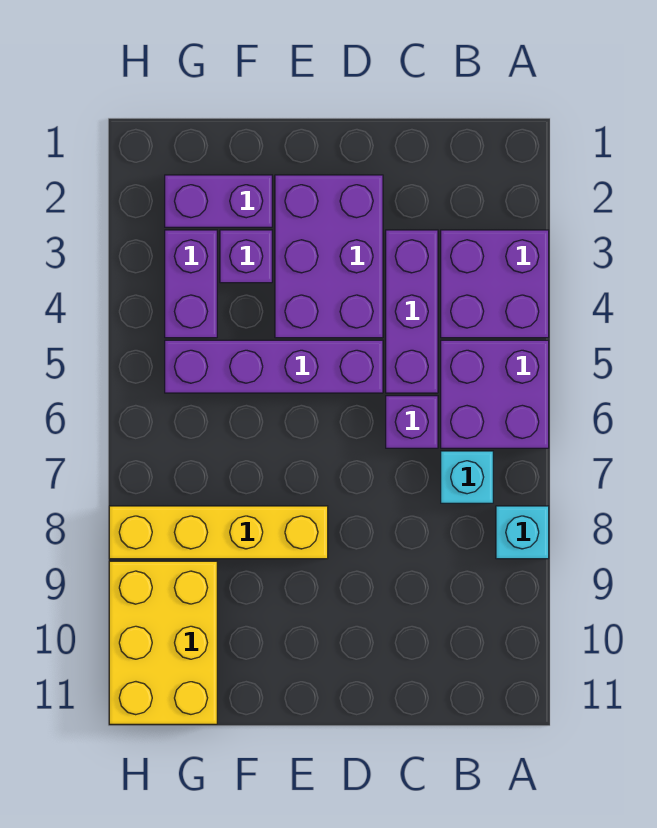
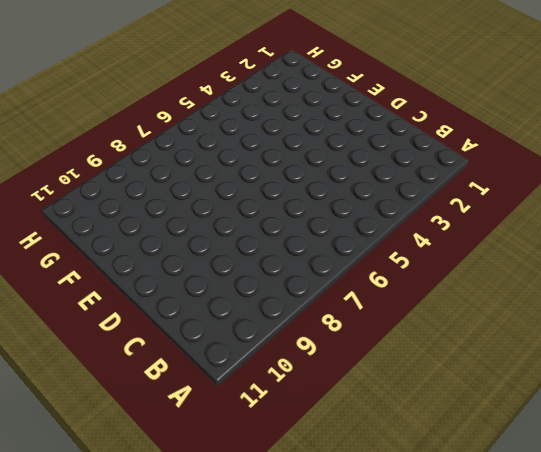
none -> purple 2x2 brick [441,230,549,338]
none -> purple 2x2 brick [441,340,549,448]
none -> cyan 1x1 brick [496,506,549,559]

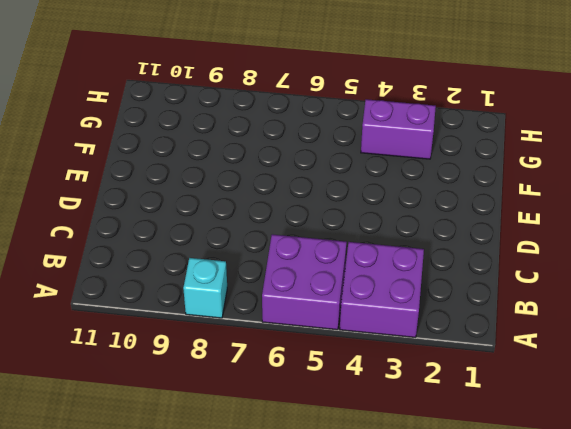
none -> cyan 1x1 brick [441,451,493,503]
none -> purple 1x3 brick [386,230,438,393]
none -> purple 1x1 brick [386,396,438,448]

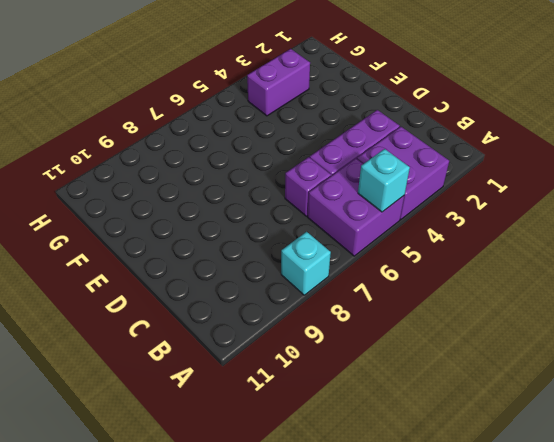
cyan 1x1 brick [358,149,410,212] -> cyan 1x1 brick moved to [441,451,493,503]
none -> purple 2x3 brick [275,175,383,338]
none -> purple 1x4 brick [165,340,383,393]
none -> yellow 1x4 brick [109,506,328,559]

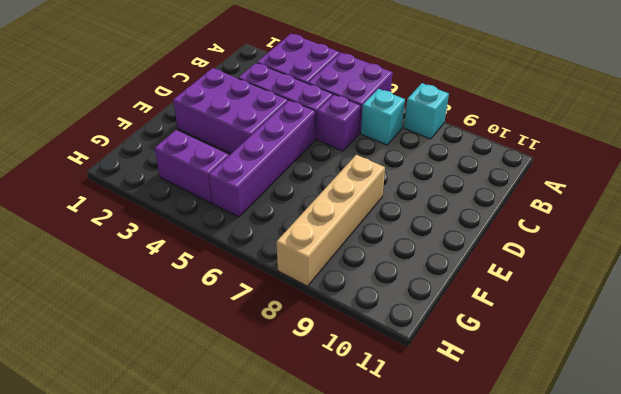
tan 1x4 brick [276,155,385,286] -> yellow 1x4 brick [109,506,328,559]
none -> purple 1x2 brick [165,175,272,227]
none -> purple 1x1 brick [220,230,272,283]
none -> yellow 2x3 brick [109,561,217,724]

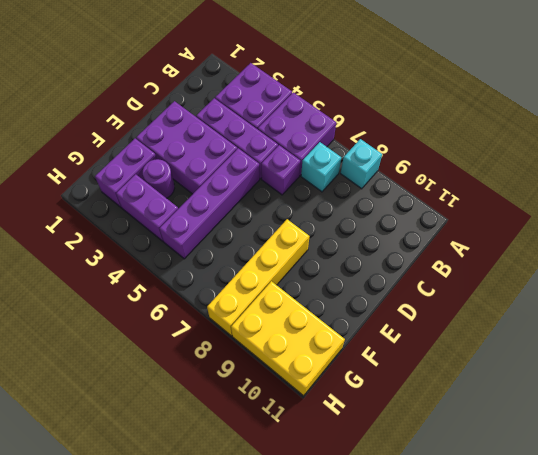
purple 1x1 round brick [143,159,175,198] -> purple 1x1 brick [220,230,272,283]

